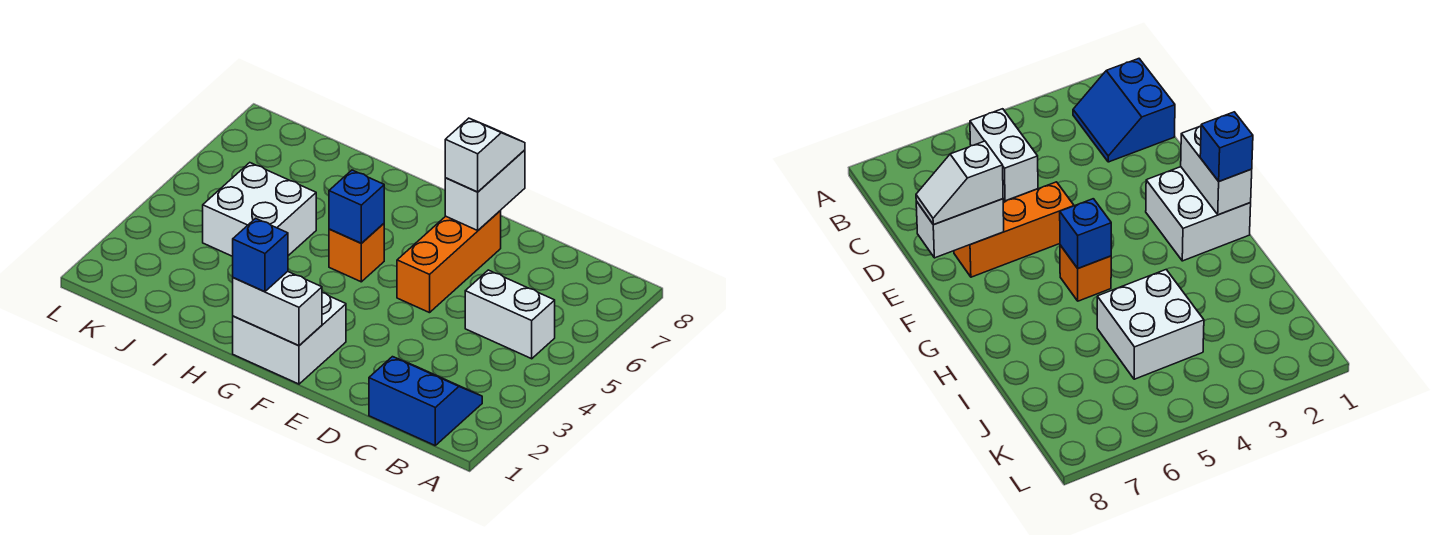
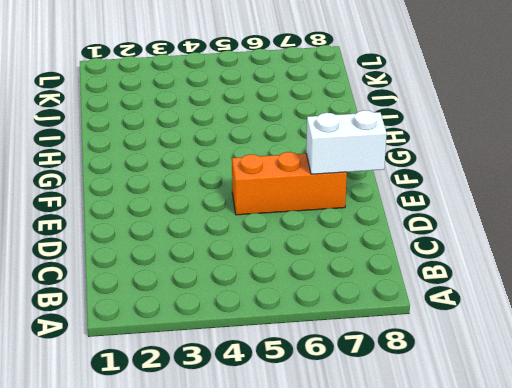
none -> blue 2x2 slope [369,357,482,445]
none -> white 1x2 brick [465,270,555,359]

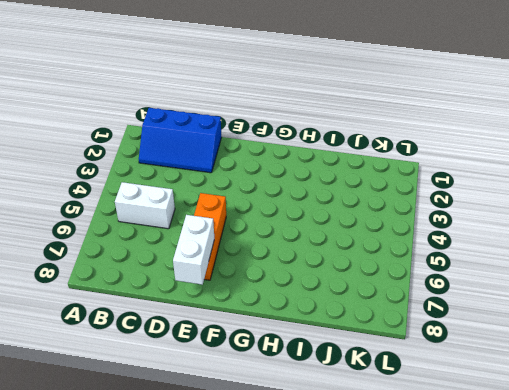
blue 2x3 slope [139,108,221,173] -> blue 2x2 slope [369,357,482,445]
none -> white 2x2 brick [233,293,346,384]
none -> orange 1x1 brick [329,224,384,282]

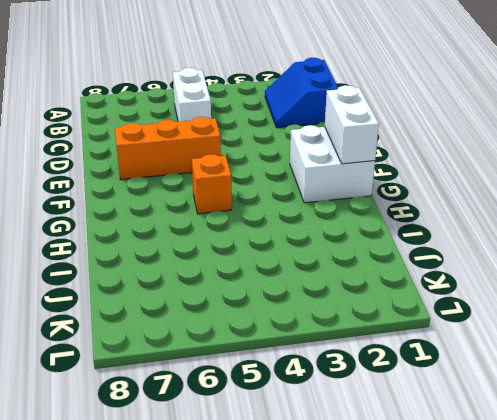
none -> white 2x2 brick [203,163,316,256]
none -> white 1x2 brick [445,150,525,230]

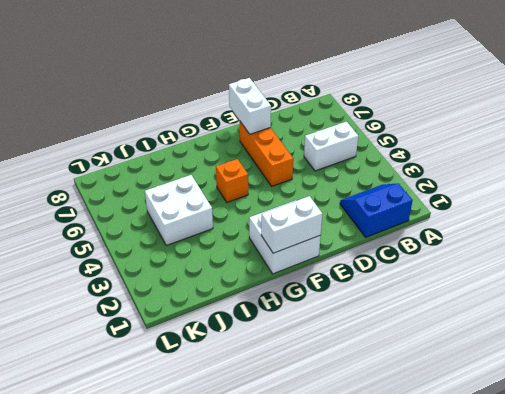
none -> blue 1x1 brick [329,170,384,243]
none -> white 1x2 slope [445,118,525,192]

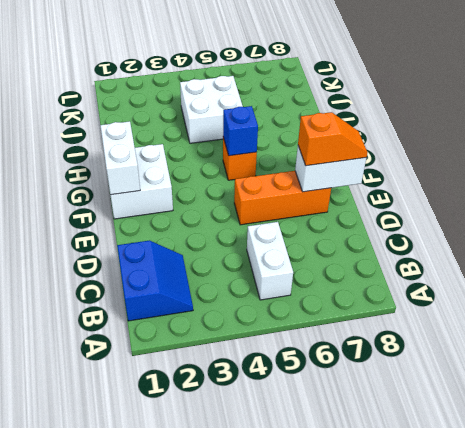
orange 1x2 slope [298,112,367,166] -> white 1x2 slope [445,118,525,192]
none -> blue 1x1 brick [233,218,288,292]

